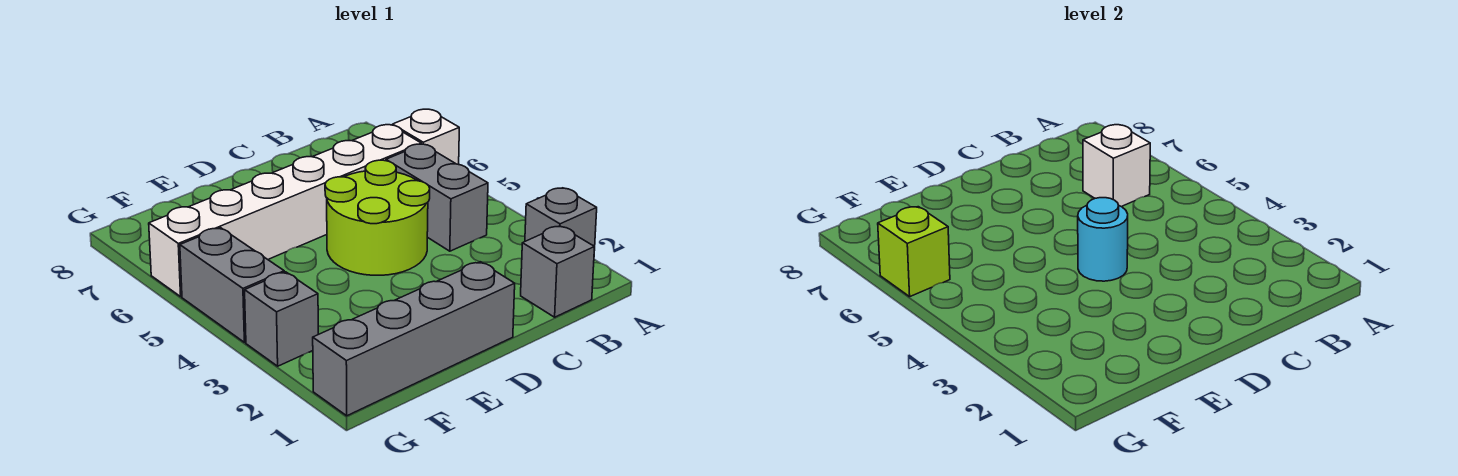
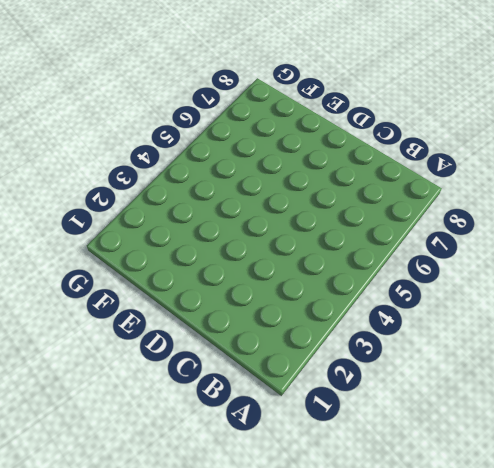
none -> grey 1x1 brick [525,188,597,250]
none -> white 1x1 brick [393,109,459,164]
none -> grey 1x1 brick [521,226,595,317]

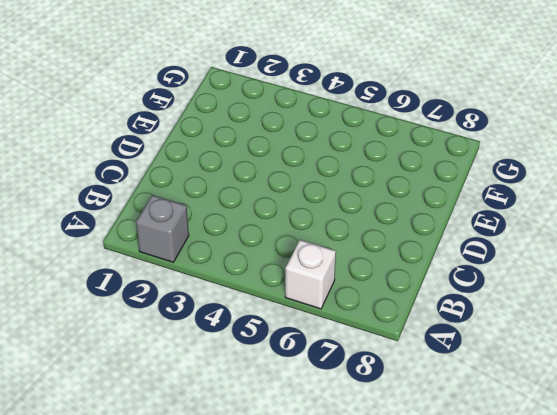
none -> grey 1x1 brick [521,226,595,317]
none -> grey 1x2 brick [386,144,488,251]
none -> white 1x6 brick [149,125,421,297]

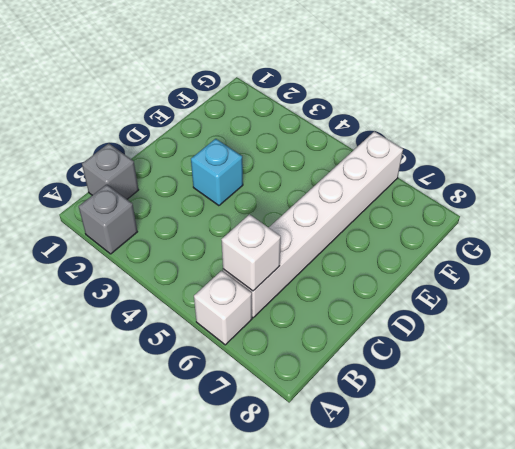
cyan 1x1 brick [191,139,243,206] -> none
none -> grey 1x2 brick [386,144,488,251]
none -> lime 2x2 round brick [325,160,430,275]
none -> grey 1x4 brick [313,262,515,416]

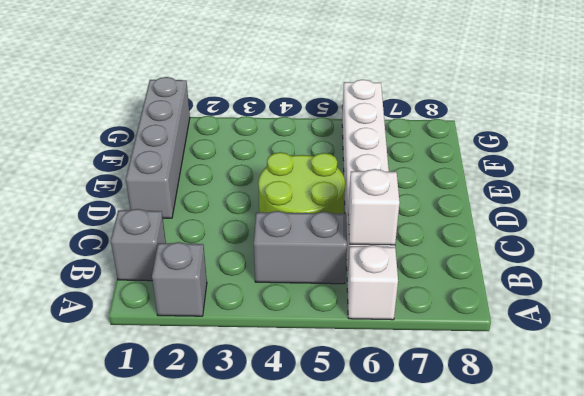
none -> grey 1x1 brick [245,272,318,366]
none -> grey 1x2 brick [180,228,284,342]
none -> cyan 1x1 round brick [1078,198,1128,281]

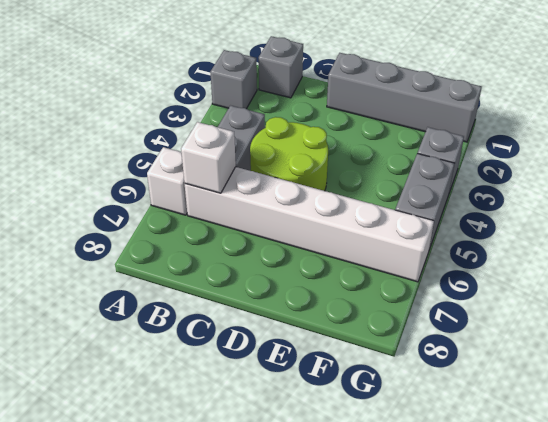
none -> cyan 1x1 round brick [1078,198,1128,281]
none -> lime 1x1 brick [878,207,950,297]

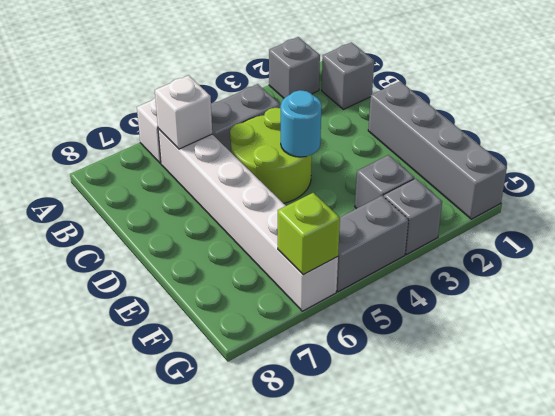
grey 1x1 brick [355,155,414,209] -> none

